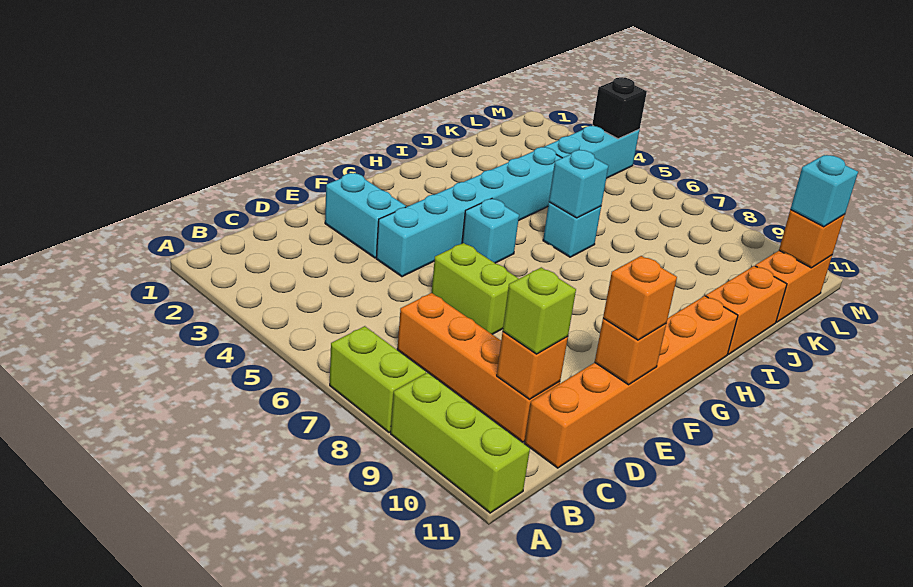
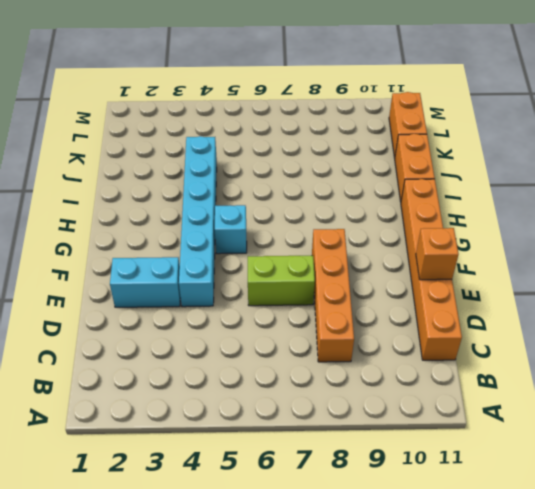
orange 1x4 brick [312,229,354,362] -> orange 1x4 brick turned to [397,293,560,442]
none -> lime 1x2 brick [330,326,426,433]
none -> lime 1x3 brick [391,373,530,513]
none -> cyan 1x1 brick [543,202,601,257]

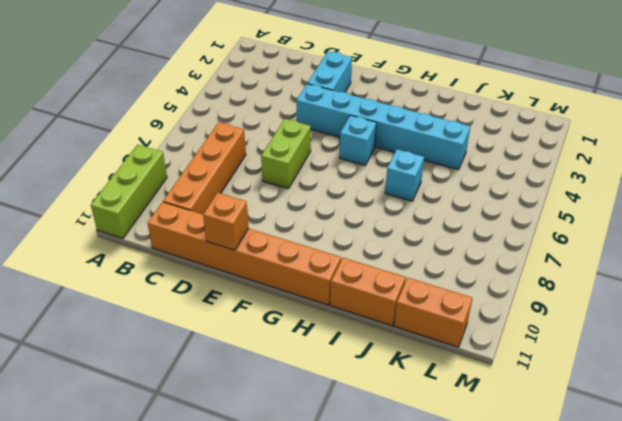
none -> lime 1x2 brick [330,326,426,433]
none -> cyan 1x3 brick [545,125,639,178]
none -> orange 1x1 brick [497,332,568,400]

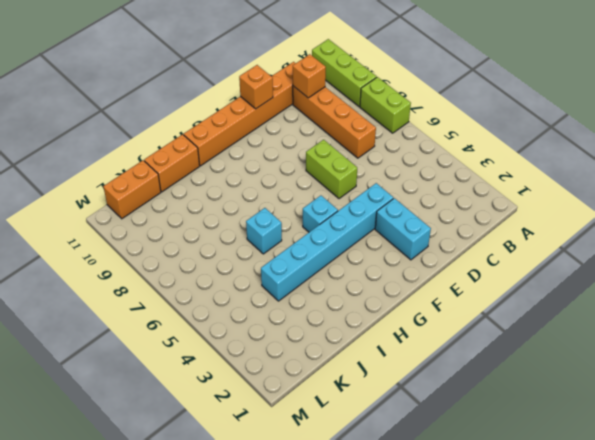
none -> cyan 1x3 brick [545,125,639,178]
none -> cyan 1x1 brick [549,150,608,218]
none -> orange 1x1 brick [779,210,845,268]

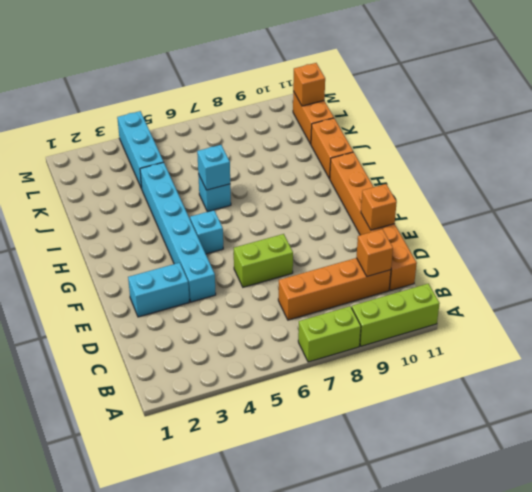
none -> black 1x1 brick [592,77,647,139]
none -> lime 1x1 brick [503,267,576,354]
none -> orange 1x1 brick [603,256,677,340]

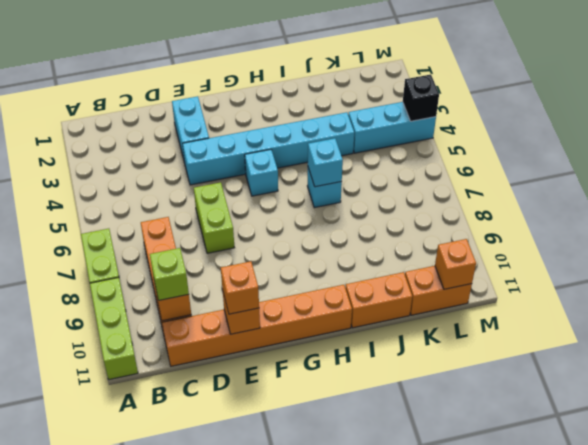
none -> cyan 1x1 brick [791,155,858,227]

